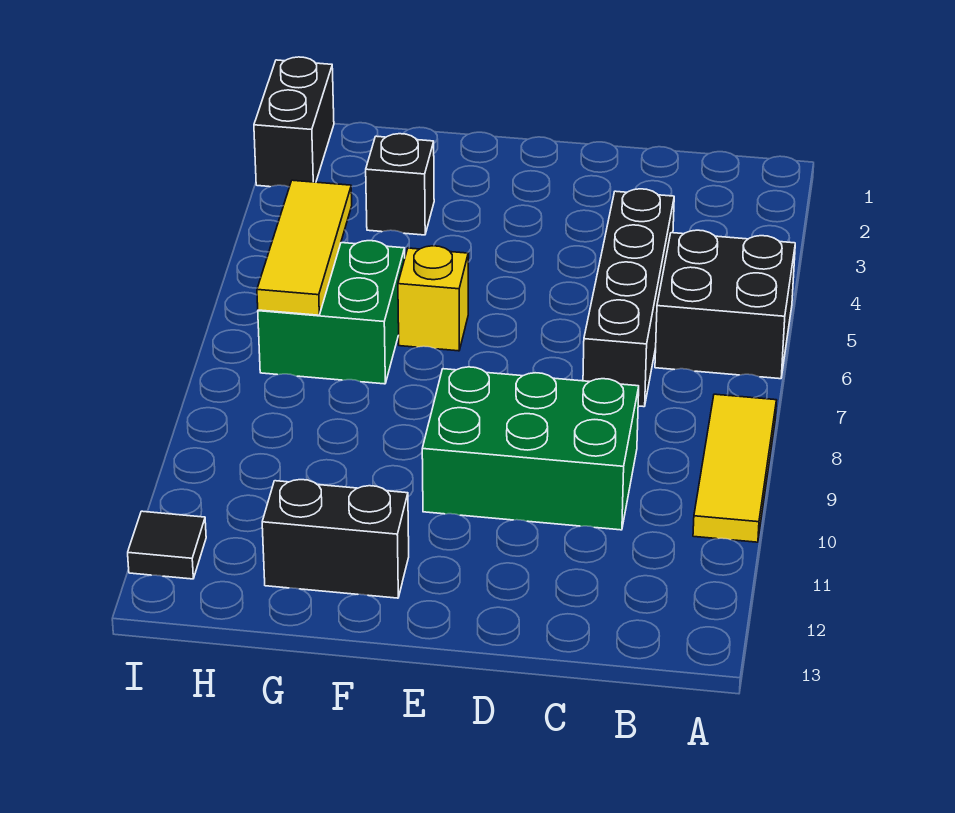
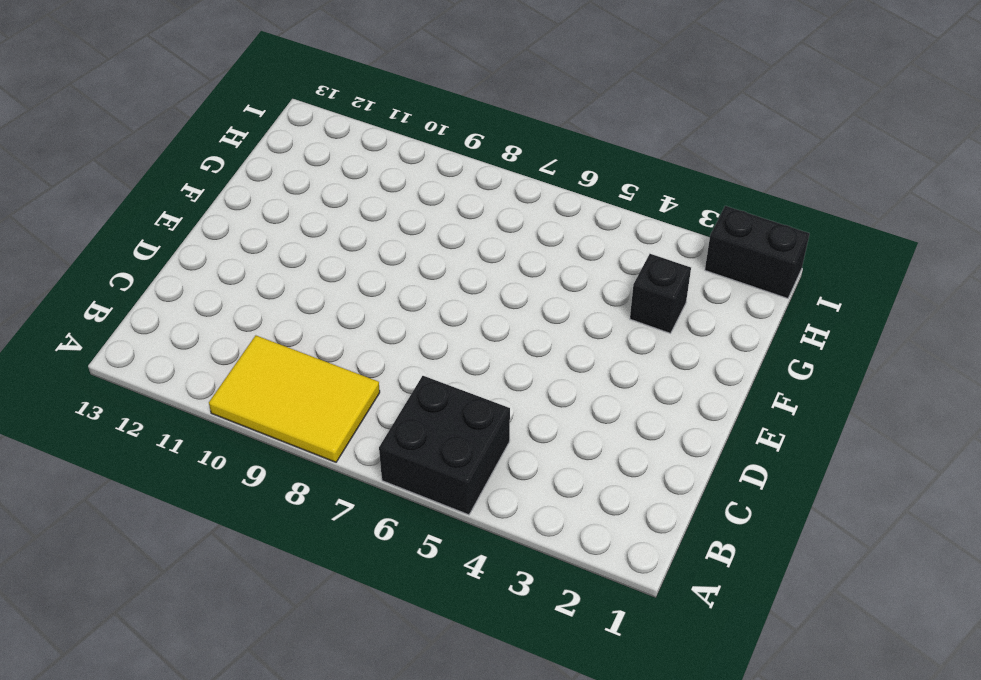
yellow 2x3 tile [209,335,380,462] -> yellow 1x3 tile [693,394,776,542]
none -> black 1x4 brick [583,189,674,407]
none -> green 2x3 brick [422,367,639,530]

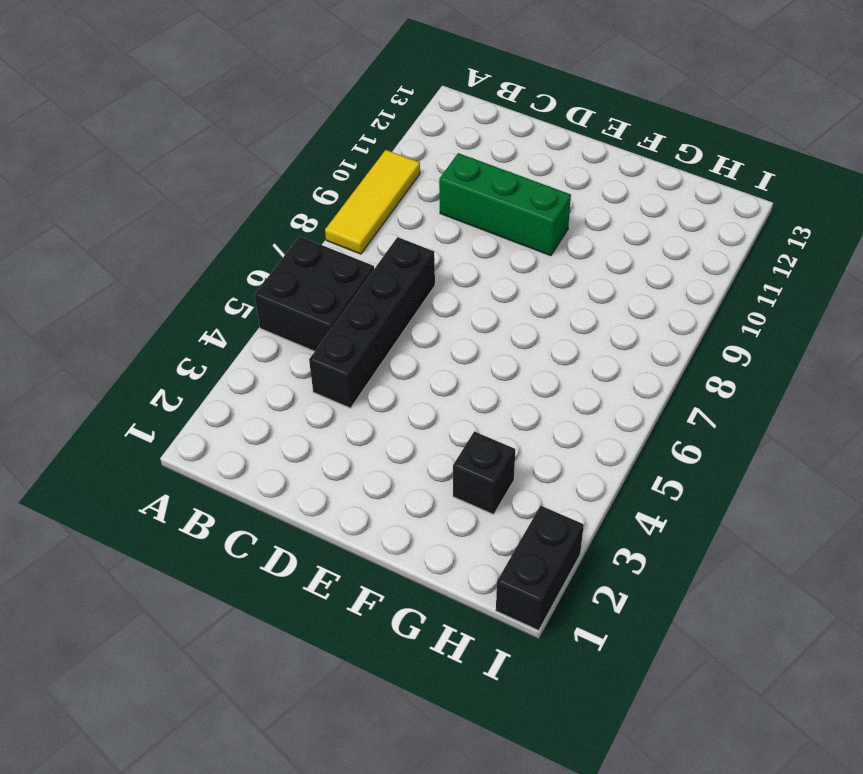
green 1x3 brick [439,153,571,256] -> green 2x3 brick [422,367,639,530]
none -> yellow 1x1 brick [398,246,468,351]
none -> black 1x2 brick [262,480,409,598]

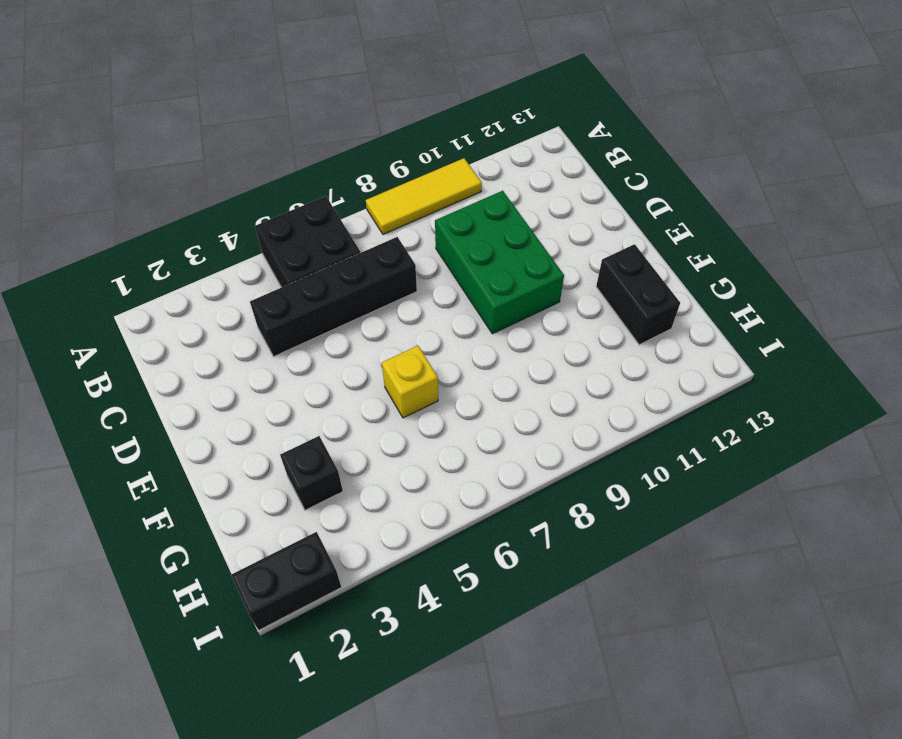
none -> green 2x2 brick [258,241,405,384]
none -> black 1x1 tile [128,511,206,579]

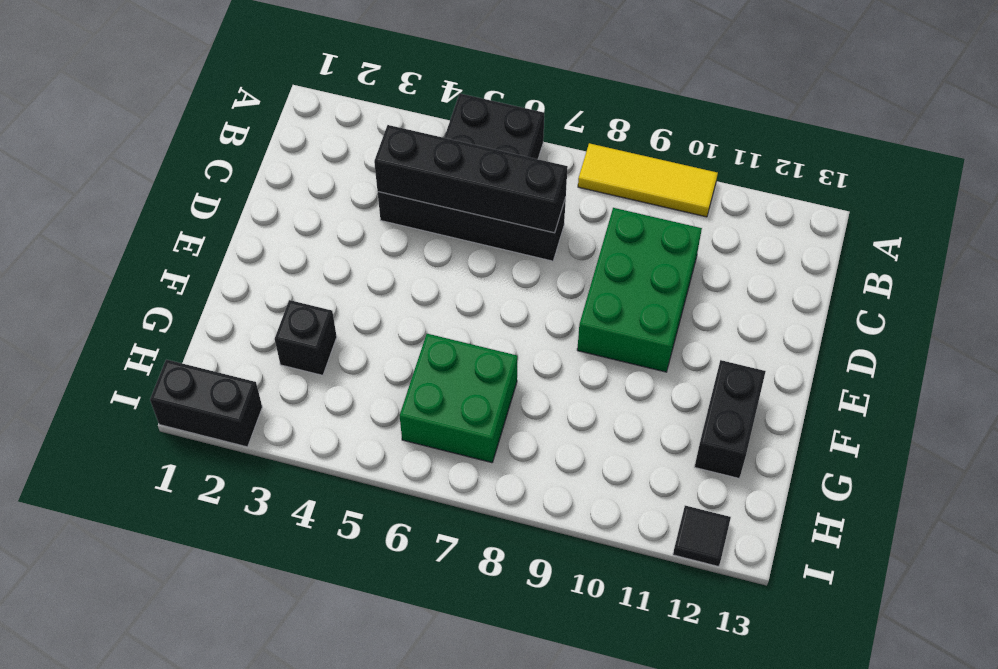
black 1x4 brick [374,125,568,233] -> none
none -> yellow 1x1 brick [398,246,468,351]
none -> yellow 1x3 tile [257,180,352,315]

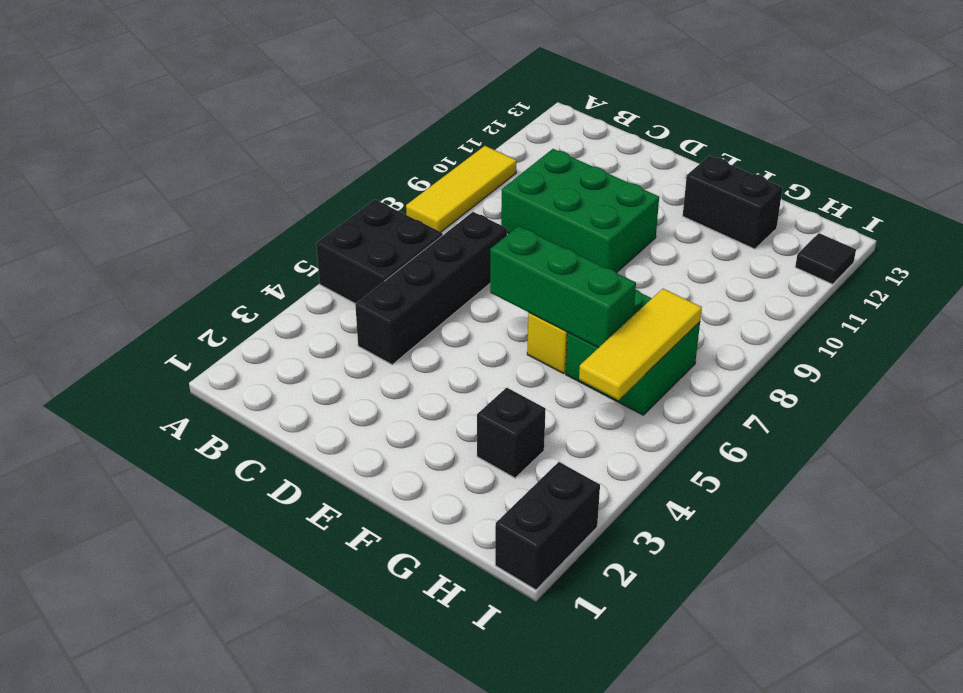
green 1x3 brick [490,226,636,348] -> none

